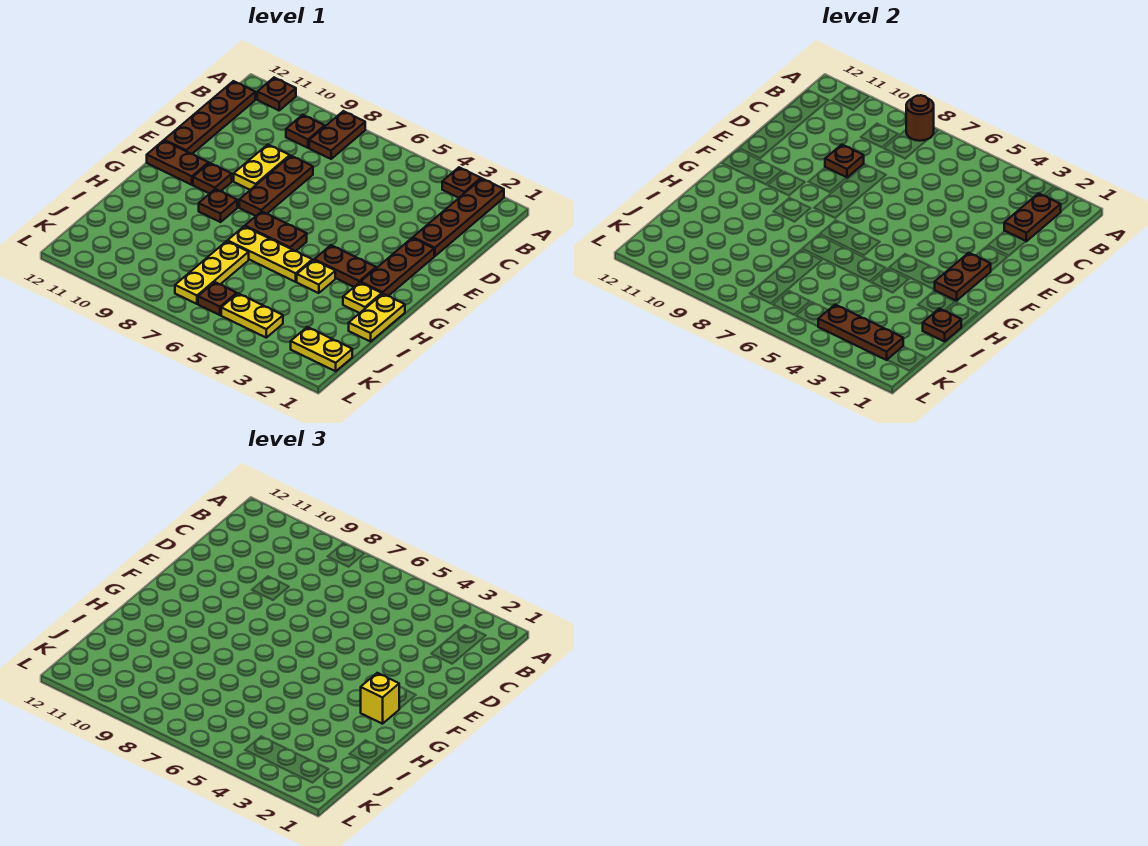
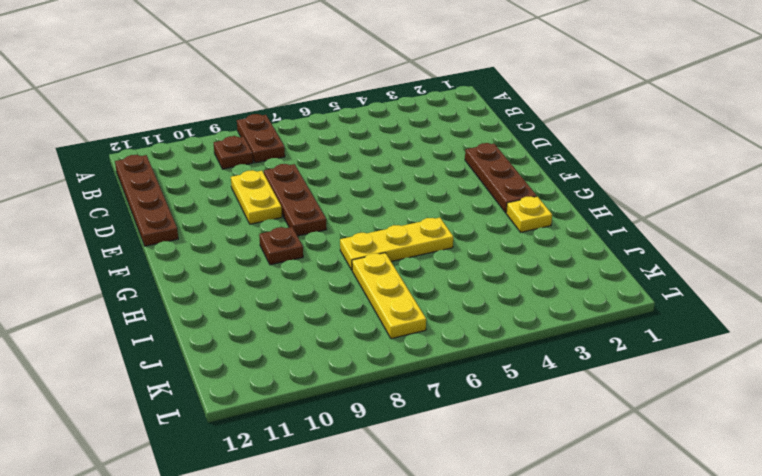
none -> brown 1x4 plate [413,179,504,256]
none -> brown 1x1 plate [442,167,481,198]
none -> brown 1x1 plate [257,78,296,110]

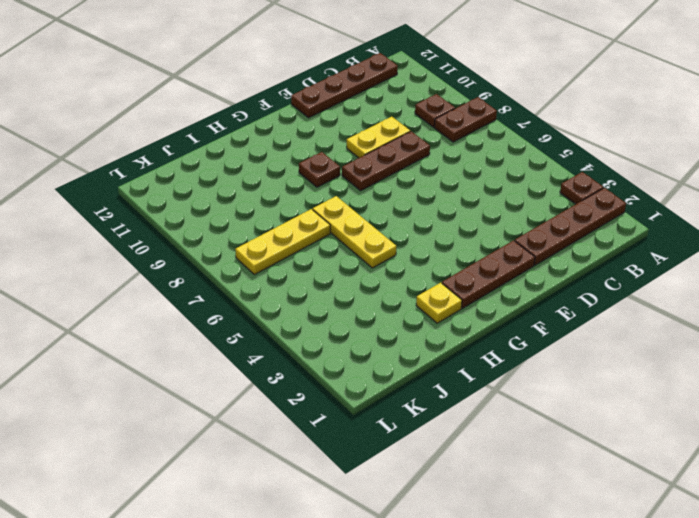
none -> brown 1x1 plate [257,78,296,110]
none -> brown 1x1 plate [193,163,232,194]
none -> brown 1x2 plate [147,141,209,185]

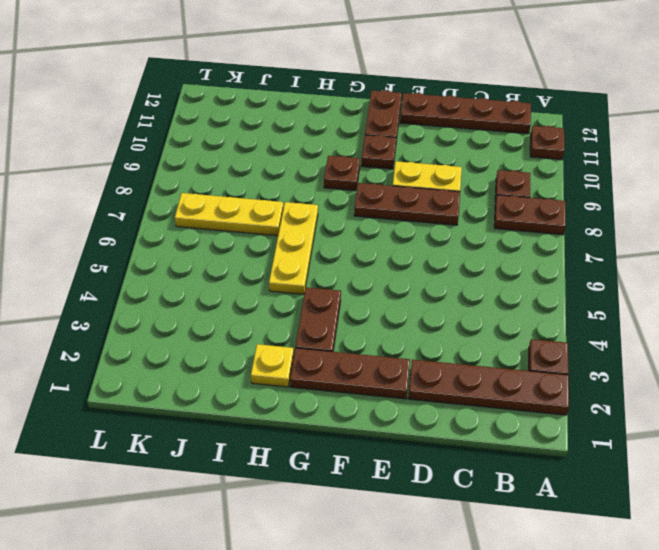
none -> brown 1x2 plate [245,211,307,251]
none -> yellow 1x2 plate [349,294,405,342]
none -> yellow 1x1 plate [297,260,335,293]

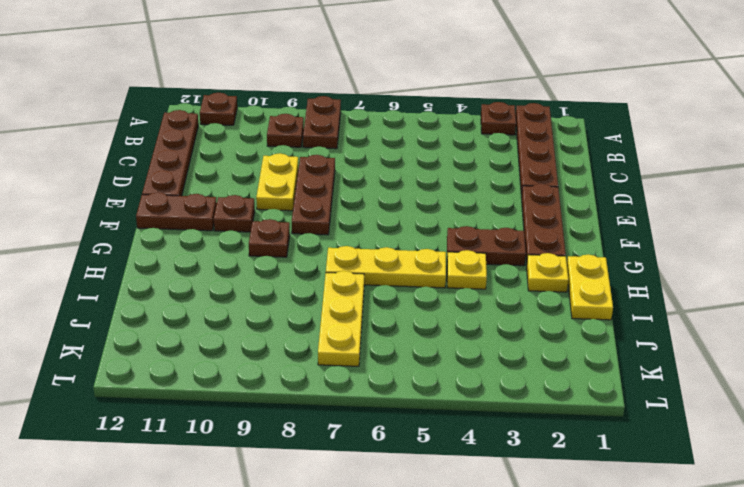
none -> brown 1x2 plate [245,211,307,251]
none -> yellow 1x2 plate [291,327,352,371]
none -> yellow 1x2 plate [221,293,283,338]

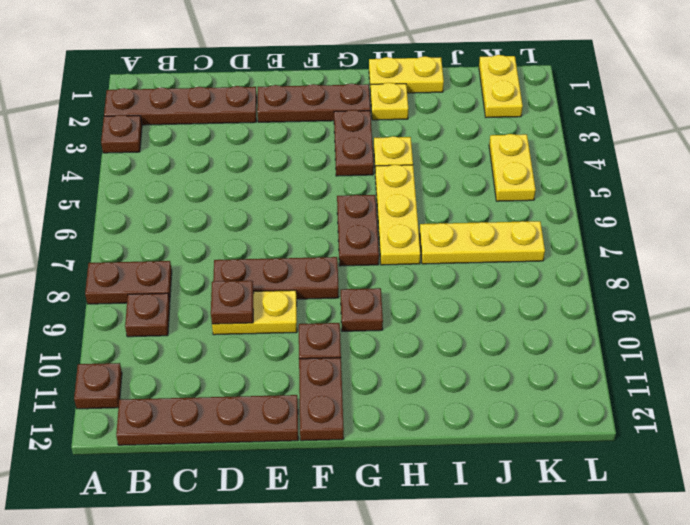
none -> brown 1x1 plate [198,282,237,315]
none -> brown 1x1 round brick [906,95,934,141]
none -> brown 1x2 plate [1004,193,1061,241]

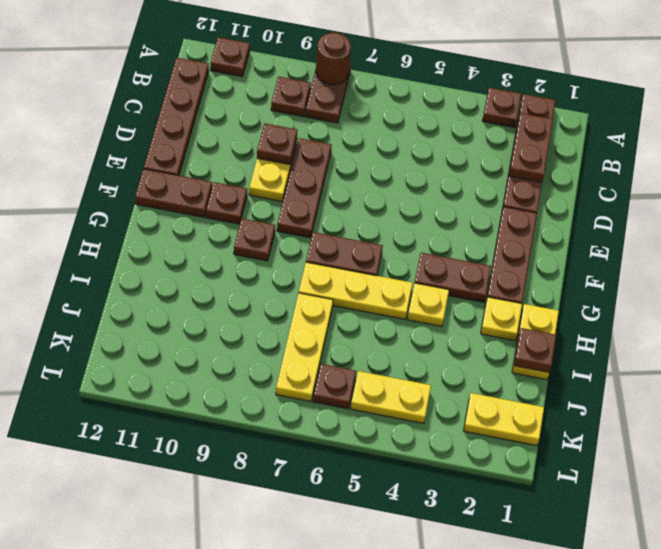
none -> brown 1x2 plate [935,253,991,301]
none -> brown 1x3 plate [818,305,903,360]
none -> yellow 1x1 brick [361,673,399,724]

